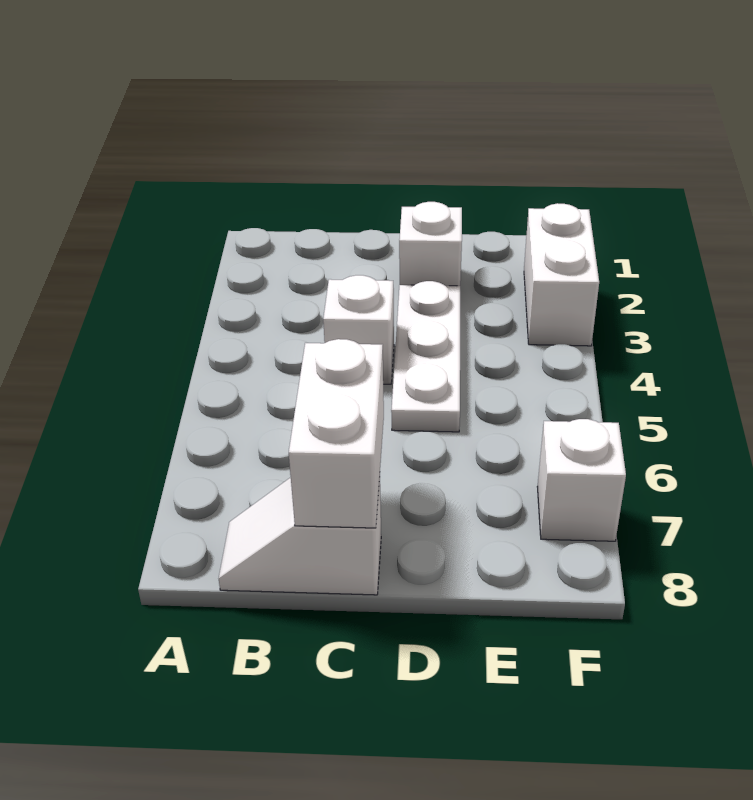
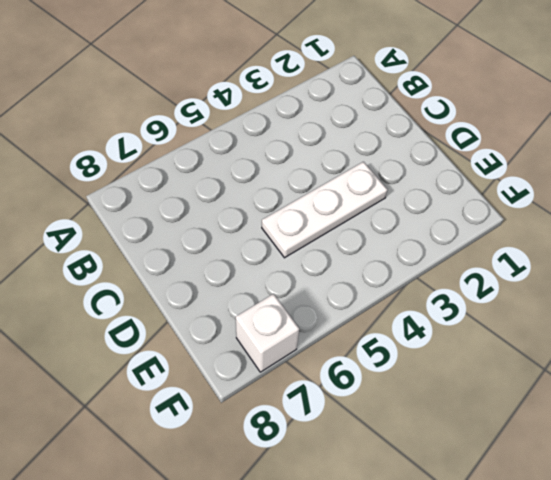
none -> white 1x2 slope [219,477,381,595]
none -> white 1x1 brick [323,275,394,384]

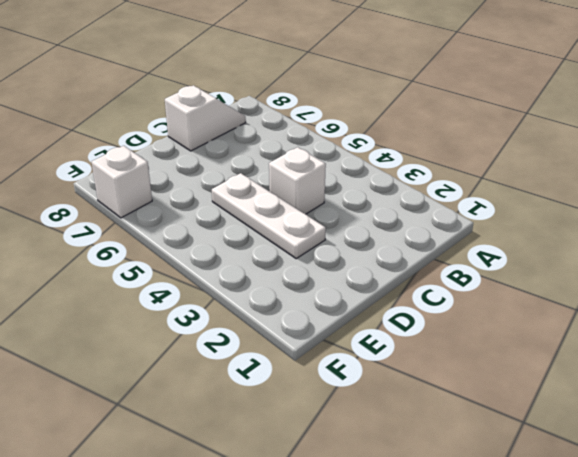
none -> white 1x1 brick [399,202,462,286]
none -> white 1x2 brick [524,203,599,346]

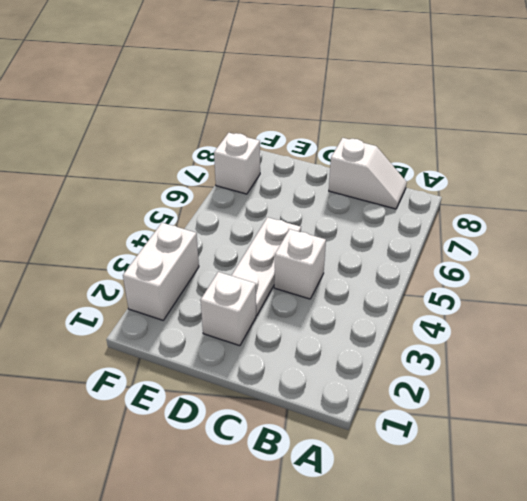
none -> white 1x2 brick [289,339,384,528]

